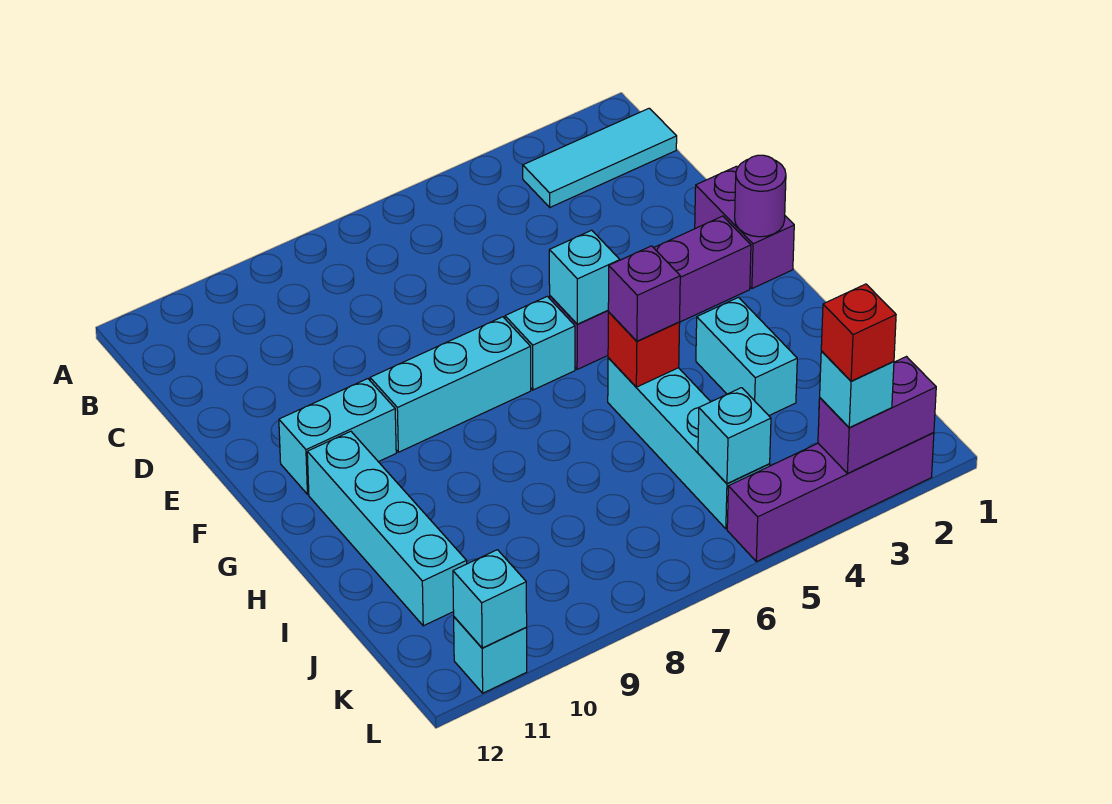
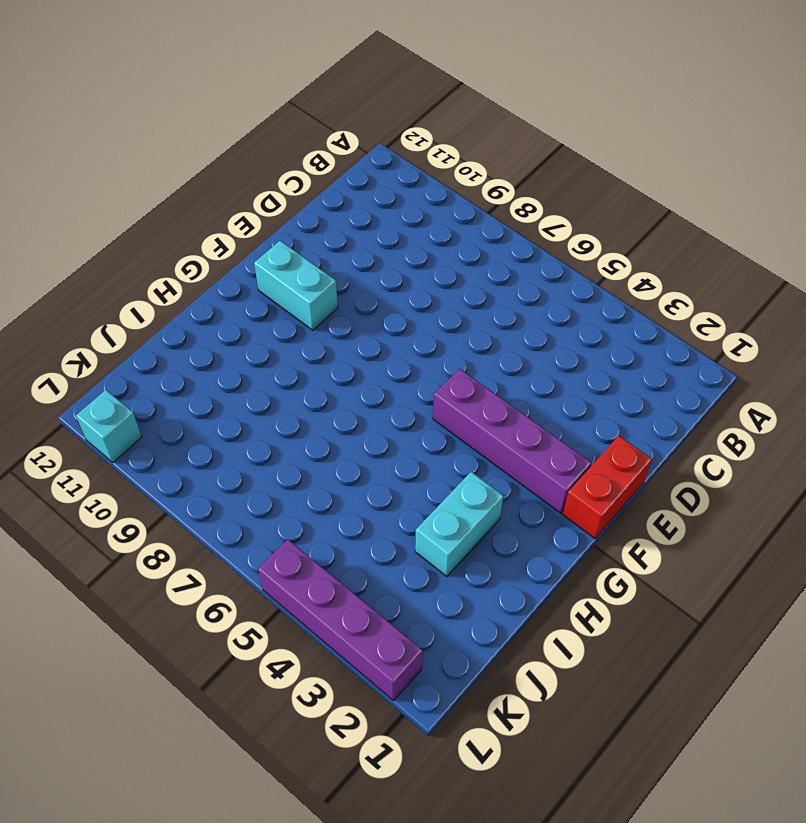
red 1x2 brick [563,436,652,538] -> purple 1x2 brick [695,166,794,288]
none -> cyan 1x3 tile [523,108,677,207]
none -> cyan 1x1 brick [505,296,575,390]
none -> cyan 1x3 brick [370,317,531,452]

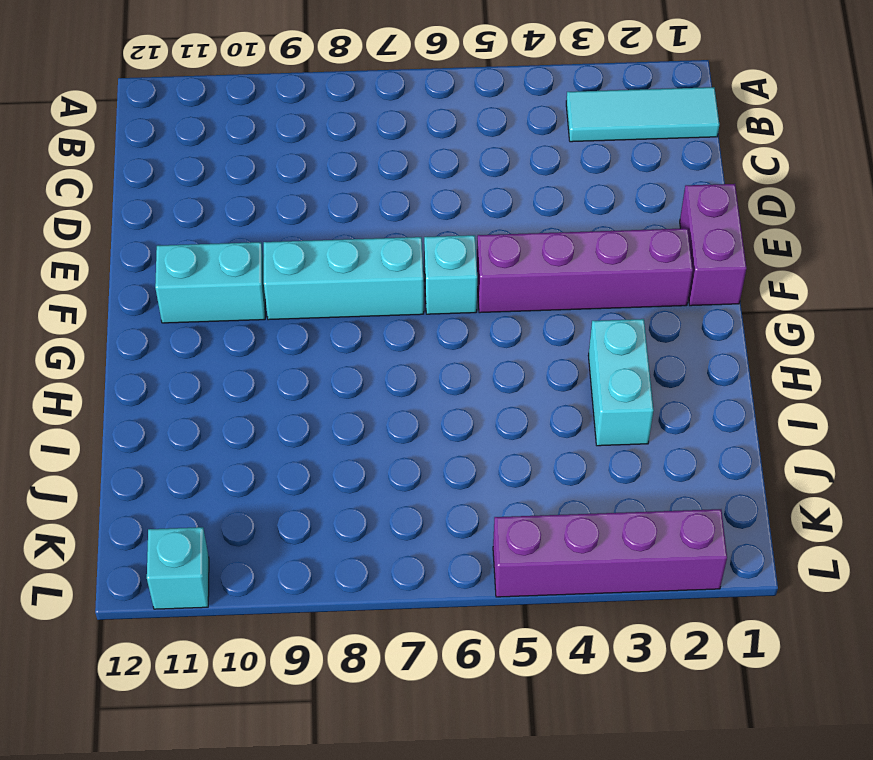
none -> cyan 1x4 brick [307,431,467,626]
none -> cyan 1x4 brick [608,358,770,529]
none -> purple 1x1 round brick [735,155,786,237]

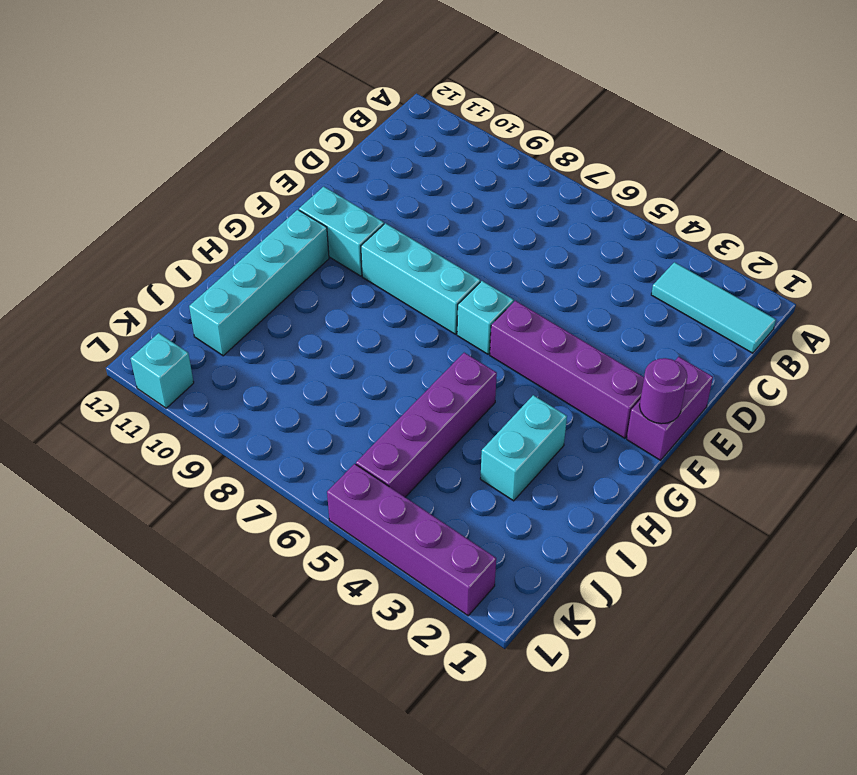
purple 1x4 brick [356,353,497,497] -> cyan 1x4 brick [608,358,770,529]
none -> cyan 1x1 brick [549,230,620,324]
none -> red 1x1 brick [608,312,680,387]
none -> cyan 1x1 brick [698,388,771,484]

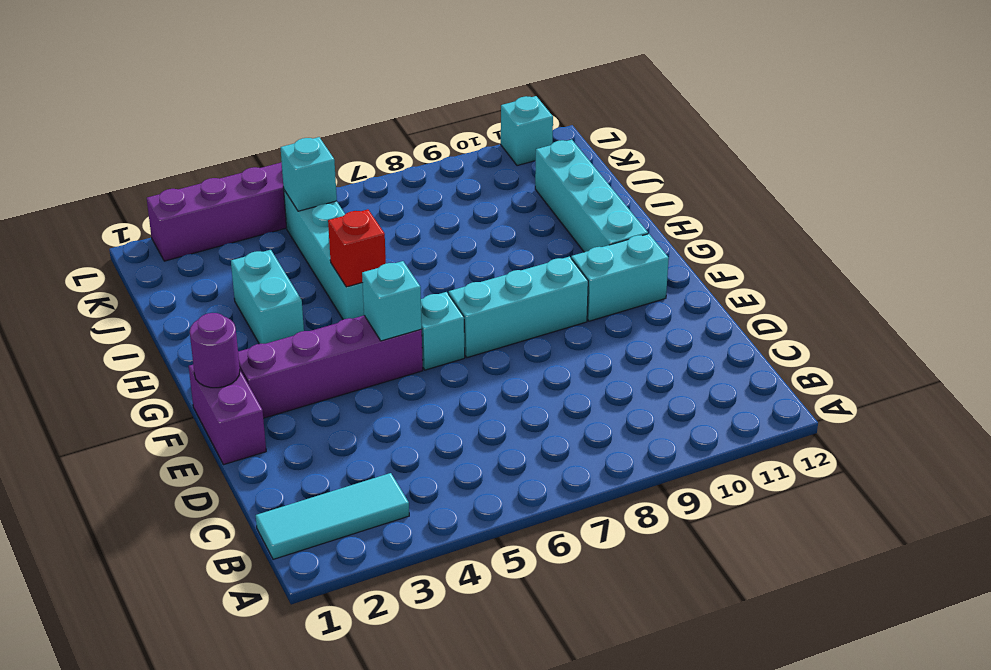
none -> purple 1x2 brick [818,357,936,473]
none -> cyan 1x1 brick [453,550,527,648]
none -> purple 1x1 brick [608,246,680,341]

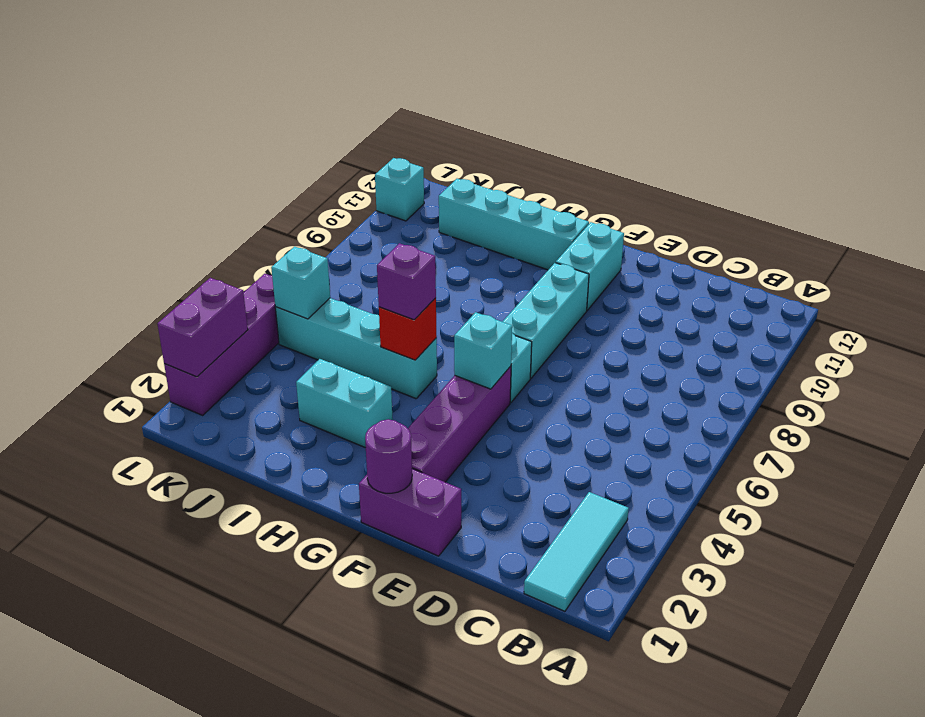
none -> cyan 1x1 brick [453,550,527,648]
none -> cyan 1x1 brick [820,351,894,428]
none -> red 1x1 brick [821,284,896,381]

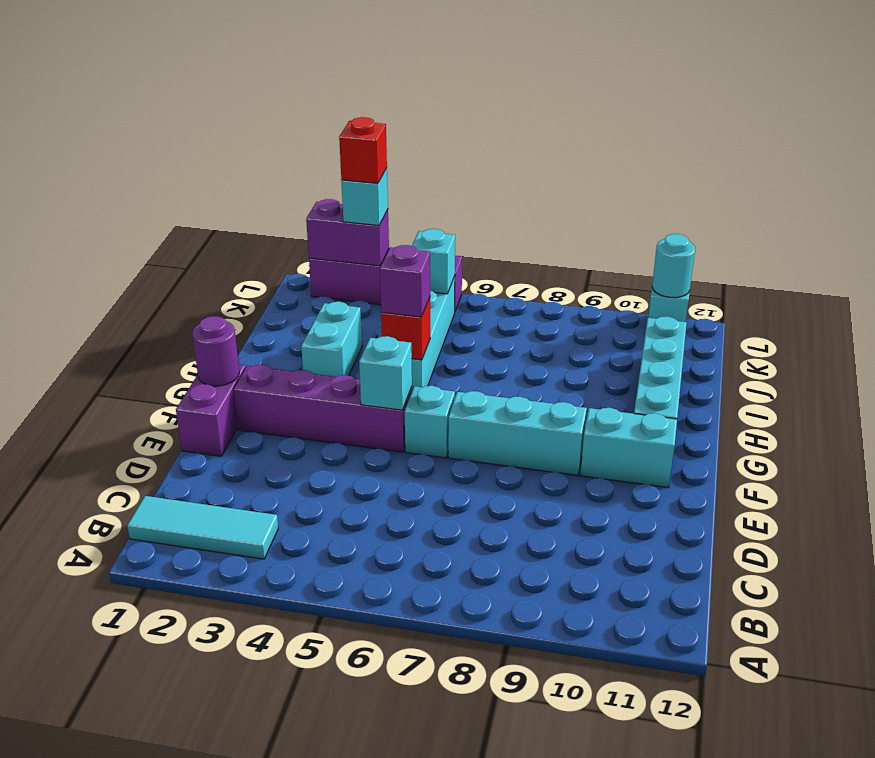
cyan 1x1 round brick [652,234,695,298] -> cyan 1x1 brick [453,550,527,648]

